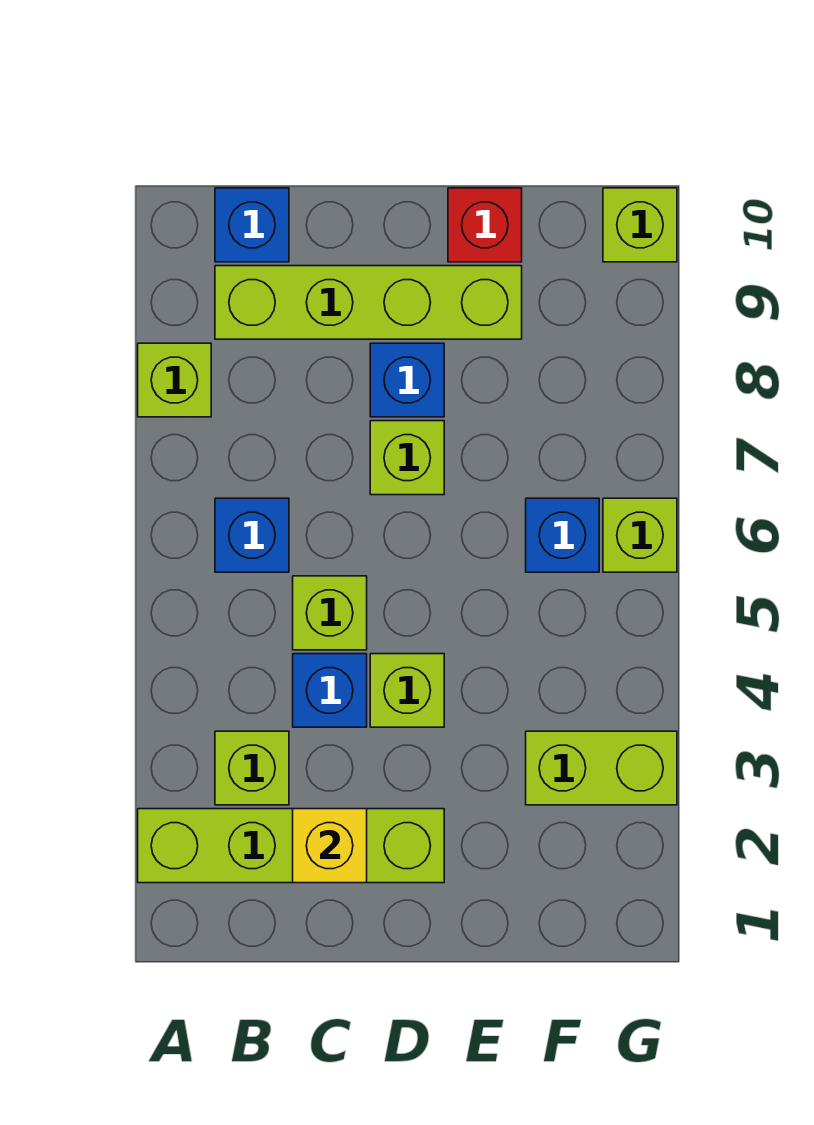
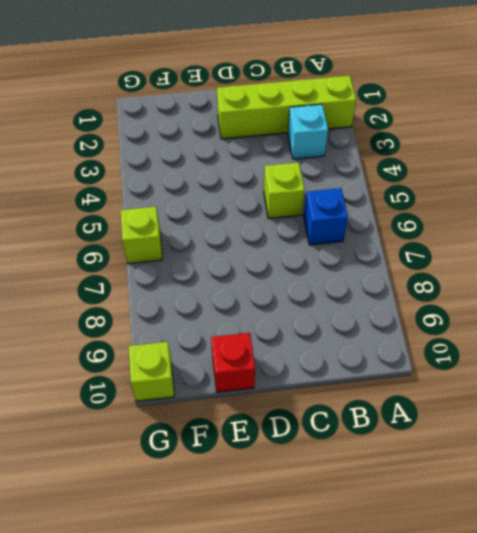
cyan 1x1 brick [288,104,328,159] -> lime 1x1 brick [215,731,289,805]
none -> lime 1x1 brick [138,343,211,417]
none -> lime 1x4 brick [215,266,522,339]
none -> blue 1x1 brick [215,188,289,262]

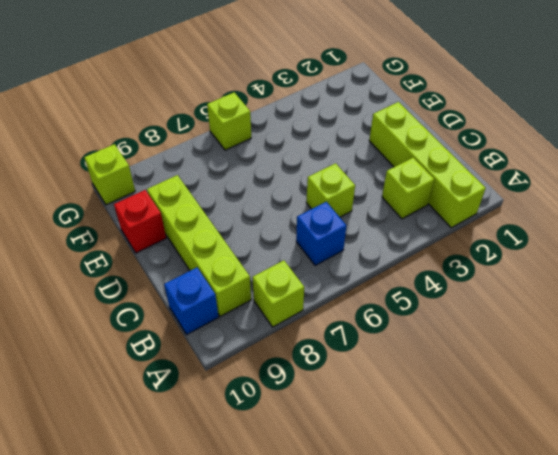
none -> blue 1x1 brick [293,654,367,727]
none -> lime 1x1 brick [370,654,444,727]
none -> lime 1x1 brick [370,421,444,495]

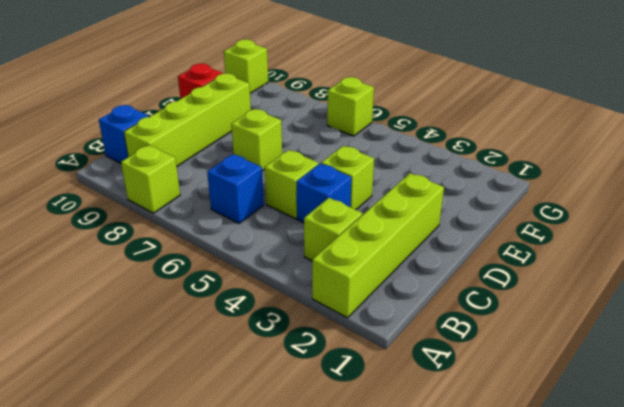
none -> blue 1x1 brick [370,343,444,417]
none -> lime 1x2 brick [526,731,677,805]
none -> blue 1x1 brick [526,498,599,572]

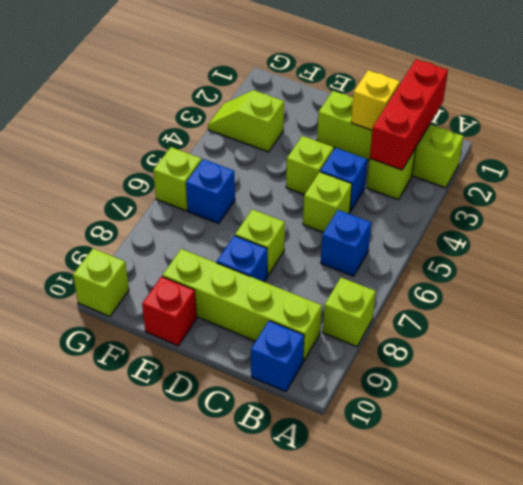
red 1x3 brick [370,59,448,170] -> none
lime 1x2 slope [208,90,284,152] -> lime 1x2 brick [526,731,677,805]

